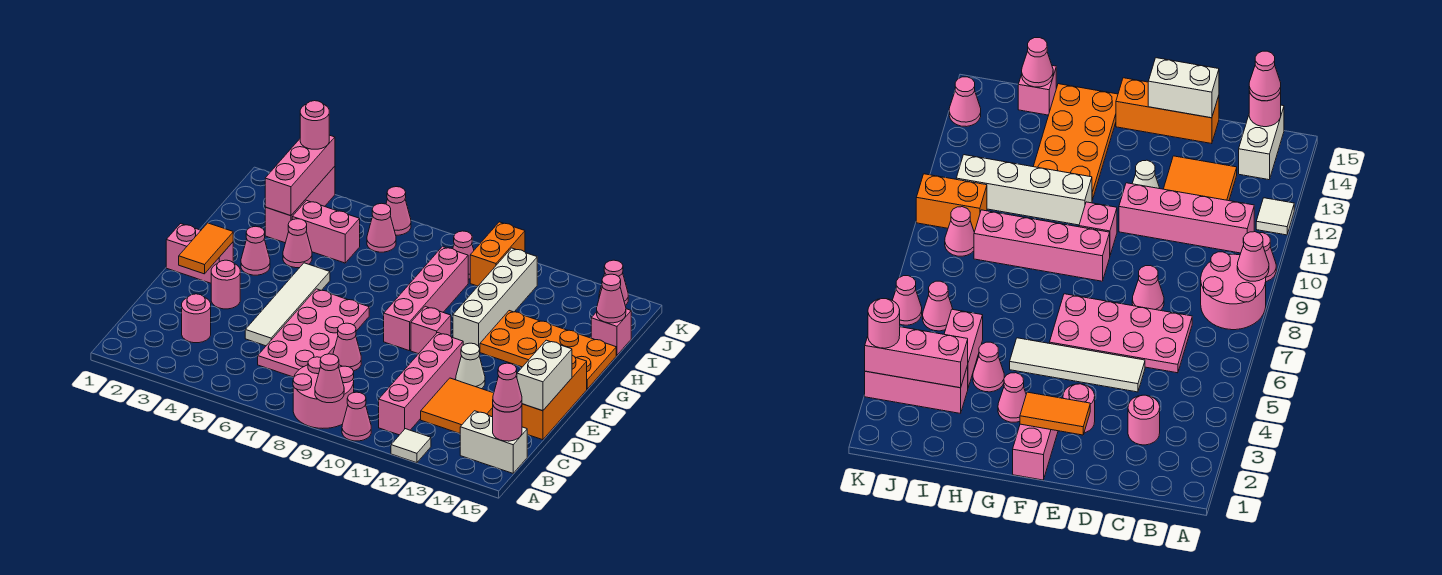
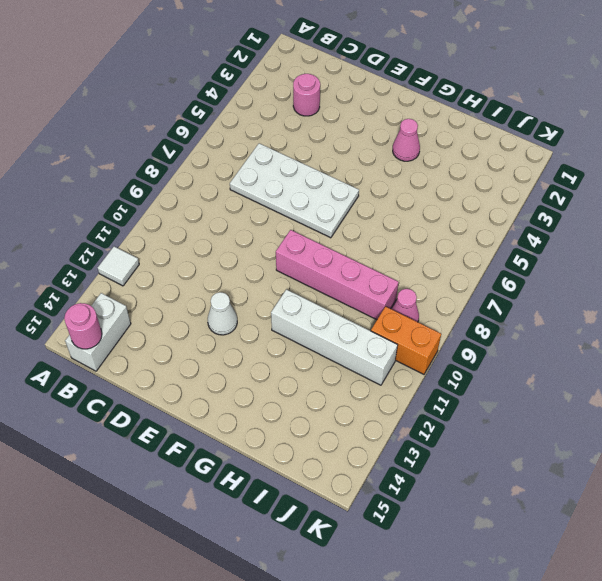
white 2x4 plate [230,143,359,238] -> pink 2x4 plate [258,289,369,377]
none -> pink 2x2 round brick [293,357,354,428]
none -> pink 1x1 cone [342,392,371,441]
none -> pink 1x4 brick [379,333,463,435]
none -> orange 2x2 tile [421,378,494,433]

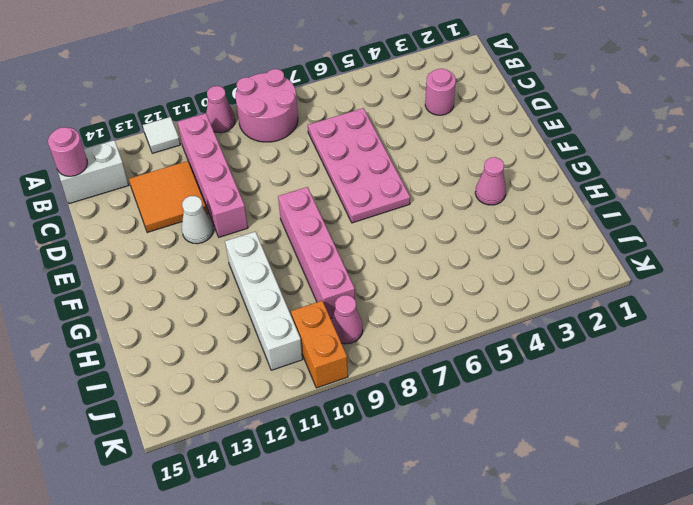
none -> white 1x4 tile [245,263,330,346]
none -> pink 1x1 cone [333,323,361,371]
none -> orange 1x3 brick [522,355,587,440]
none -> pink 1x1 round brick [211,260,240,309]

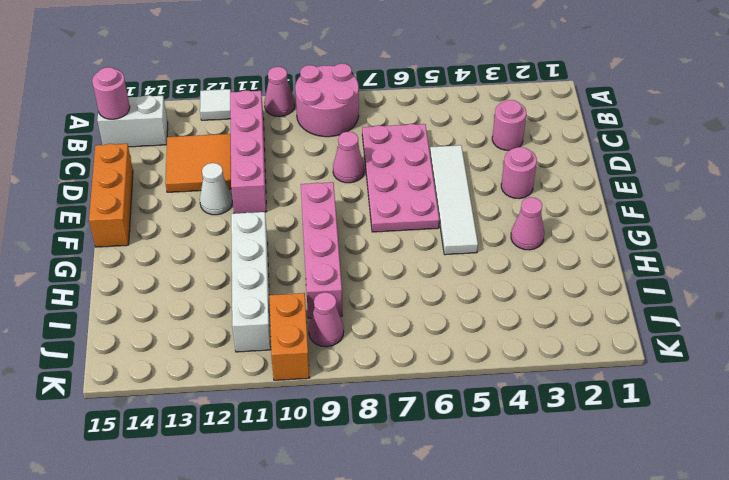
none -> pink 1x2 brick [166,224,233,283]
none -> pink 1x1 brick [411,306,451,354]
none -> orange 2x4 plate [480,311,616,389]
none -> pink 1x1 cone [283,219,312,268]

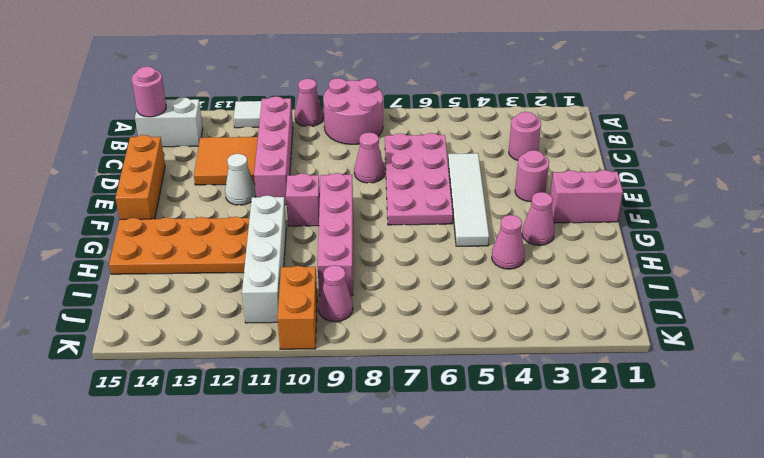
none -> pink 1x3 brick [265,166,335,243]
none -> pink 1x2 brick [292,200,360,263]
none -> pink 1x1 brick [591,309,631,355]
none -> pink 1x1 cone [367,203,396,252]

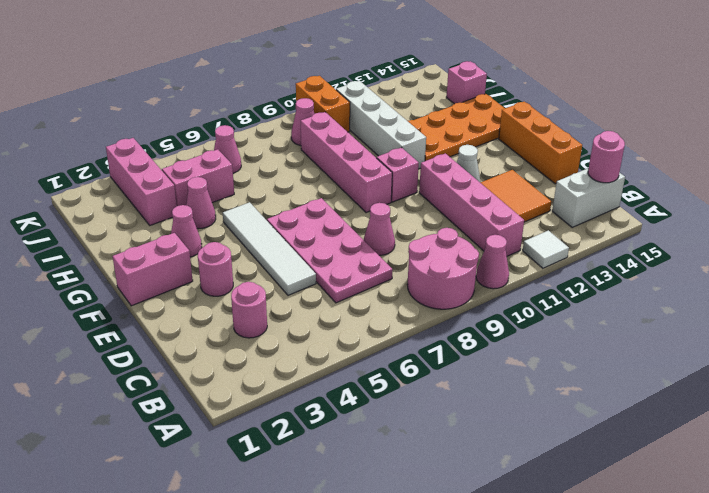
none -> pink 1x1 cone [386,187,411,235]
none -> pink 1x1 cone [599,260,628,305]
none -> pink 1x1 cone [315,354,344,403]
none -> white 1x2 brick [517,340,572,411]

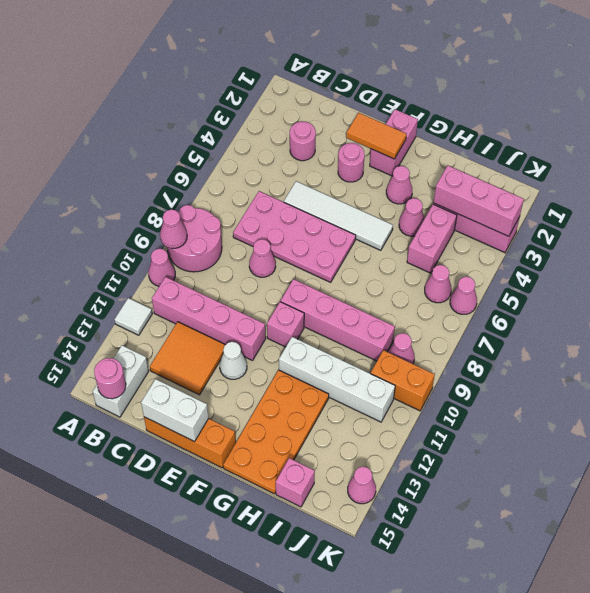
none -> pink 1x1 cone [597,274,626,323]
none -> pink 1x1 cone [493,363,522,412]
none -> pink 1x1 round brick [300,101,329,149]

